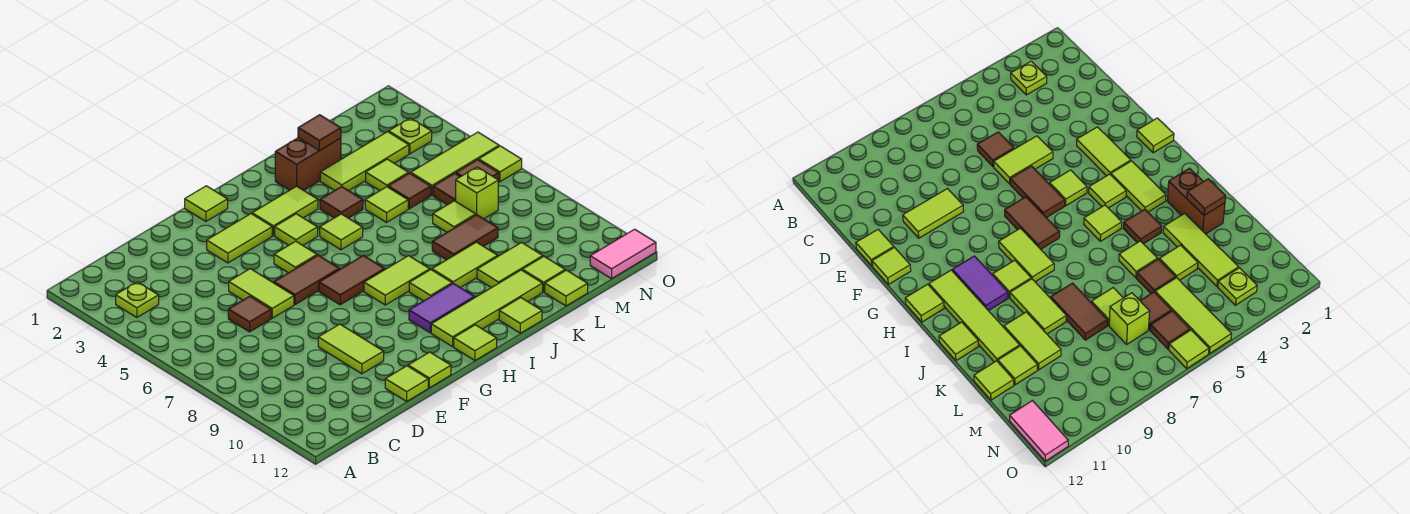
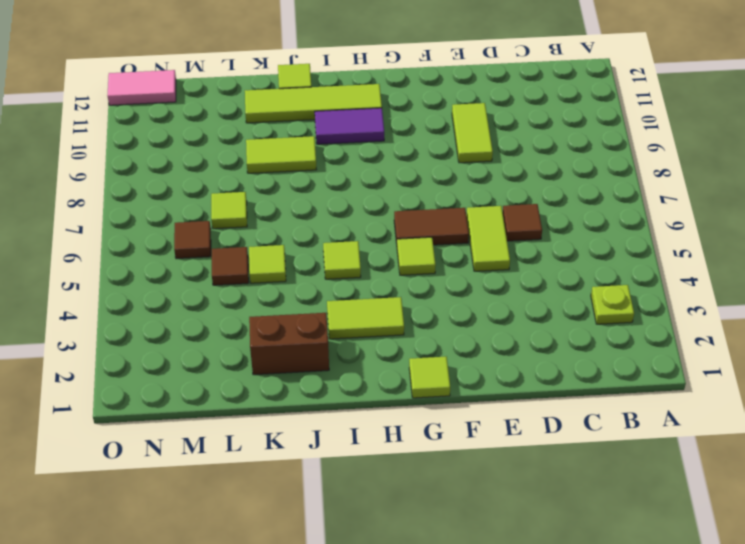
none -> lime 1x1 tile [385,366,428,401]
none -> lime 1x2 tile [207,214,272,263]
none -> lime 1x1 tile [408,352,451,388]
none -> brown 1x2 tile [319,255,385,305]

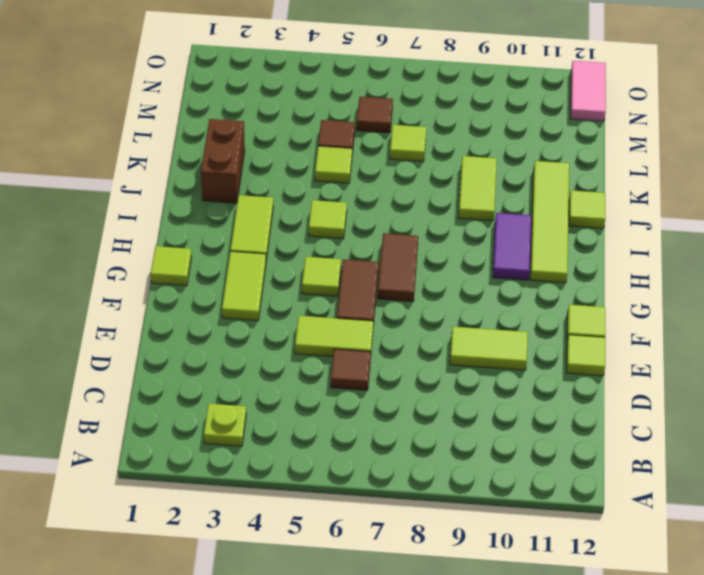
none -> lime 1x1 tile [275,214,318,245]
none -> lime 1x2 tile [364,256,430,305]
none -> lime 1x1 tile [454,325,497,360]
none -> lime 1x1 tile [409,270,452,301]

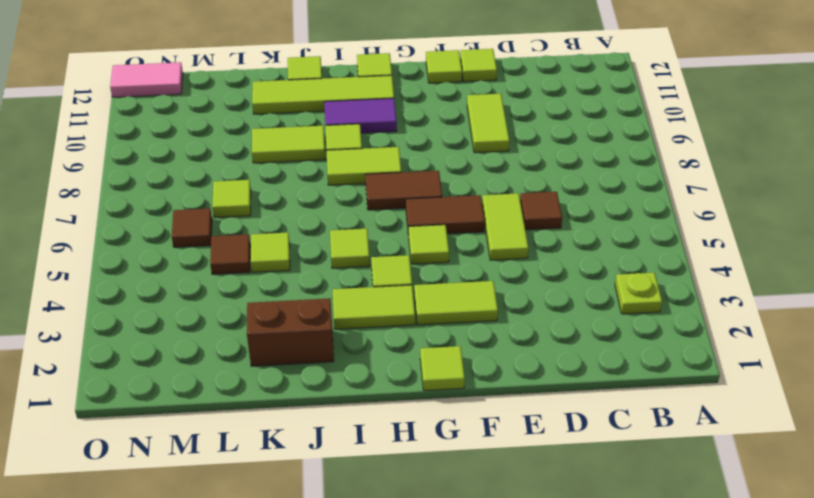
none -> brown 1x1 tile [320,187,363,218]
none -> lime 1x3 tile [320,132,409,191]
none -> brown 1x2 tile [432,215,498,260]
none -> lime 1x2 tile [477,243,543,288]

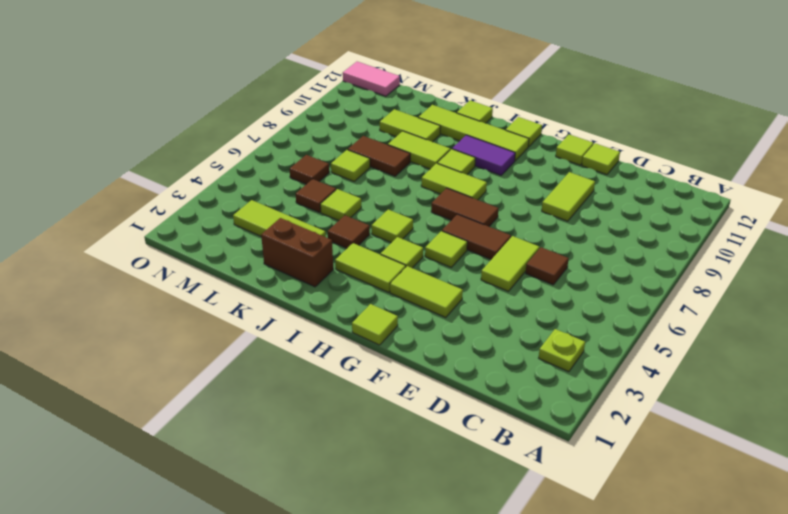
none -> lime 1x1 tile [366,159,409,191]
none -> lime 1x1 tile [522,257,565,292]
none -> lime 1x1 tile [545,270,588,306]
none -> lime 1x3 tile [411,132,499,195]

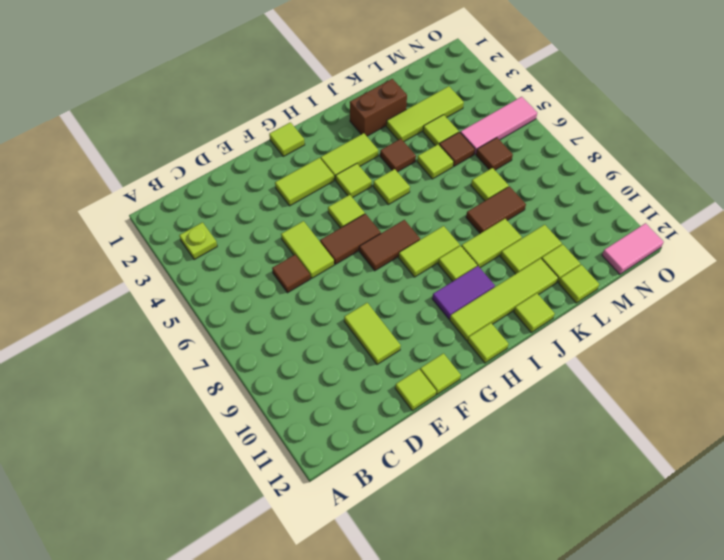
pink 1x3 tile [460,97,537,154] -> lime 1x3 tile [411,132,499,195]
none -> lime 1x1 brick [456,167,498,219]
none -> lime 1x1 plate [389,118,432,154]
none -> brown 1x1 tile [456,160,499,183]
none -> lime 1x1 tile [479,146,522,182]

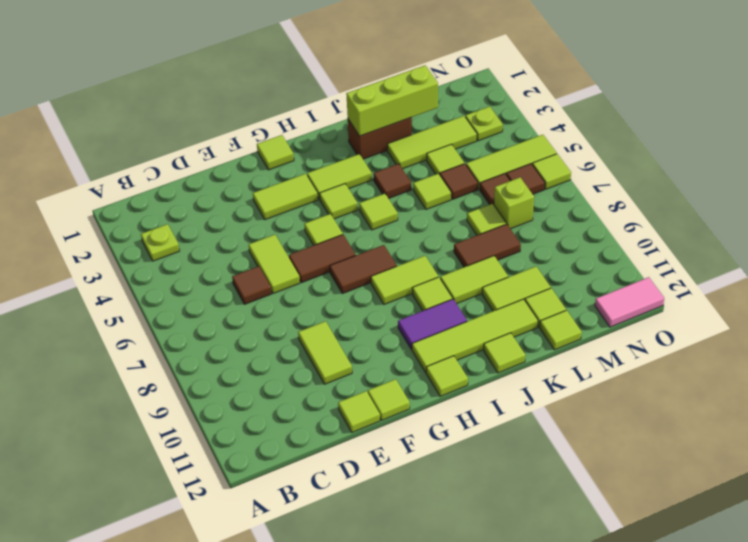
lime 1x3 brick [346,65,438,136] -> brown 1x1 tile [298,115,341,151]

